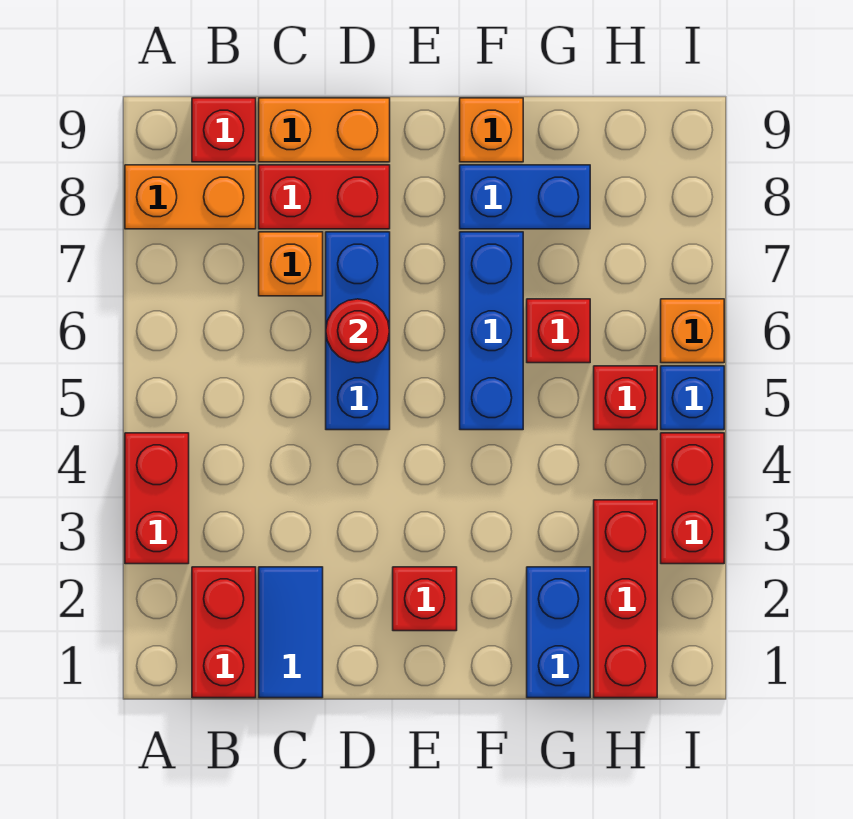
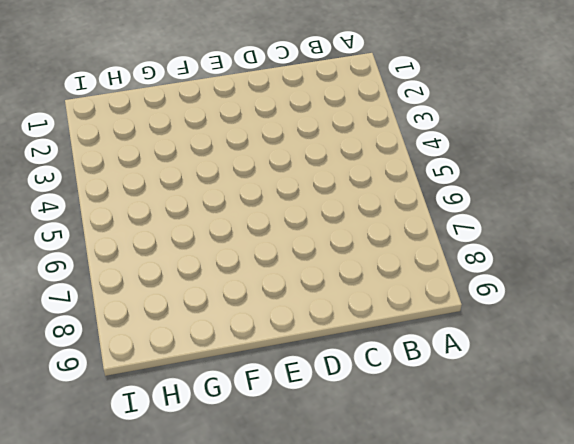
none -> red 1x2 brick [125,433,189,564]
none -> orange 1x2 brick [125,165,256,229]
none -> red 1x2 brick [192,567,256,698]

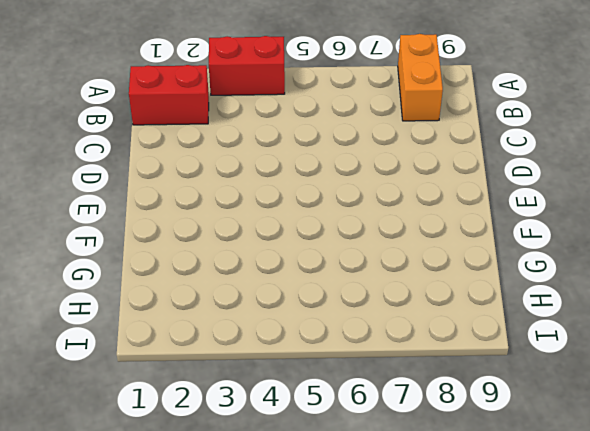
none -> red 1x1 brick [192,98,256,162]
none -> blue 1x2 tile [259,567,323,698]
none -> orange 1x1 brick [259,232,323,296]

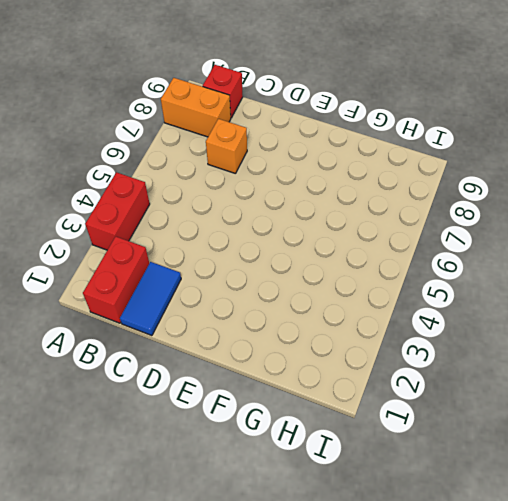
none -> red 1x2 brick [259,165,390,229]
none -> orange 1x2 brick [259,98,390,162]
none -> blue 1x3 brick [326,232,390,430]

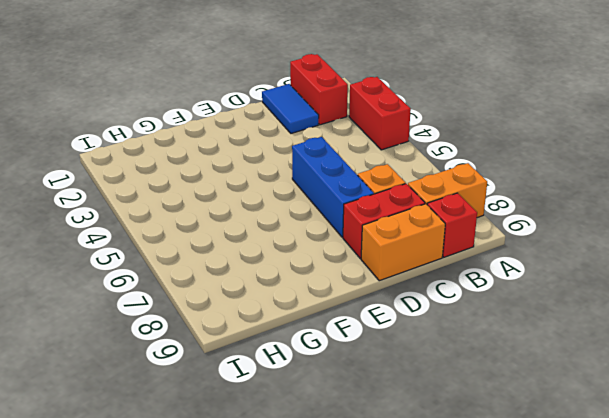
none -> red 1x1 brick [393,567,457,631]
none -> blue 1x3 brick [460,232,523,430]
none -> blue 1x2 brick [460,165,590,229]

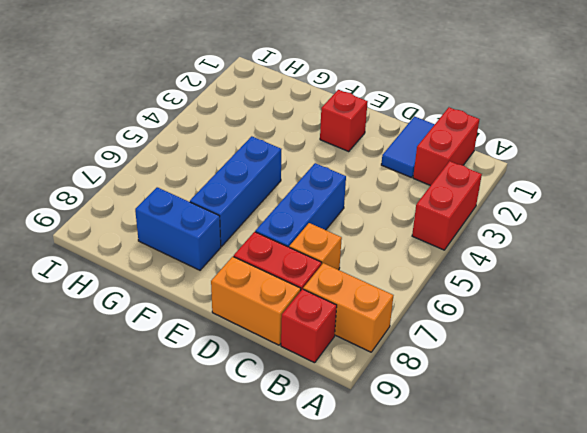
none -> orange 1x1 brick [460,98,523,162]
none -> blue 1x2 brick [527,567,590,698]
none -> red 1x1 brick [527,299,590,363]

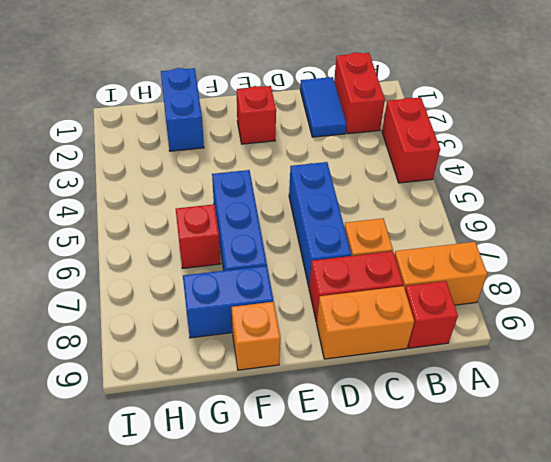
none -> red 1x3 brick [594,500,657,698]
none -> red 1x1 brick [594,366,657,430]
none -> red 1x2 brick [661,433,724,564]

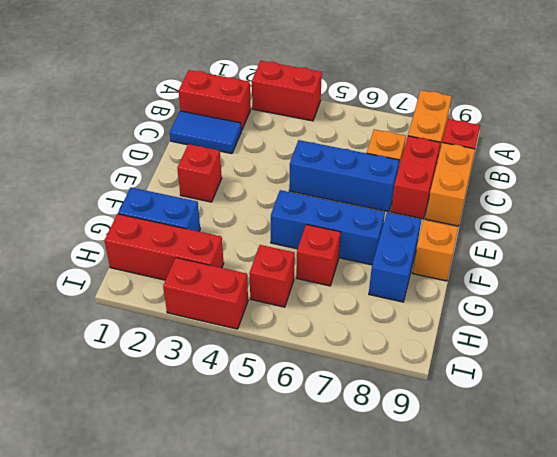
none -> blue 1x1 brick [661,366,724,430]
none -> orange 1x1 brick [661,299,724,363]
none -> red 1x1 round brick [326,299,390,363]

